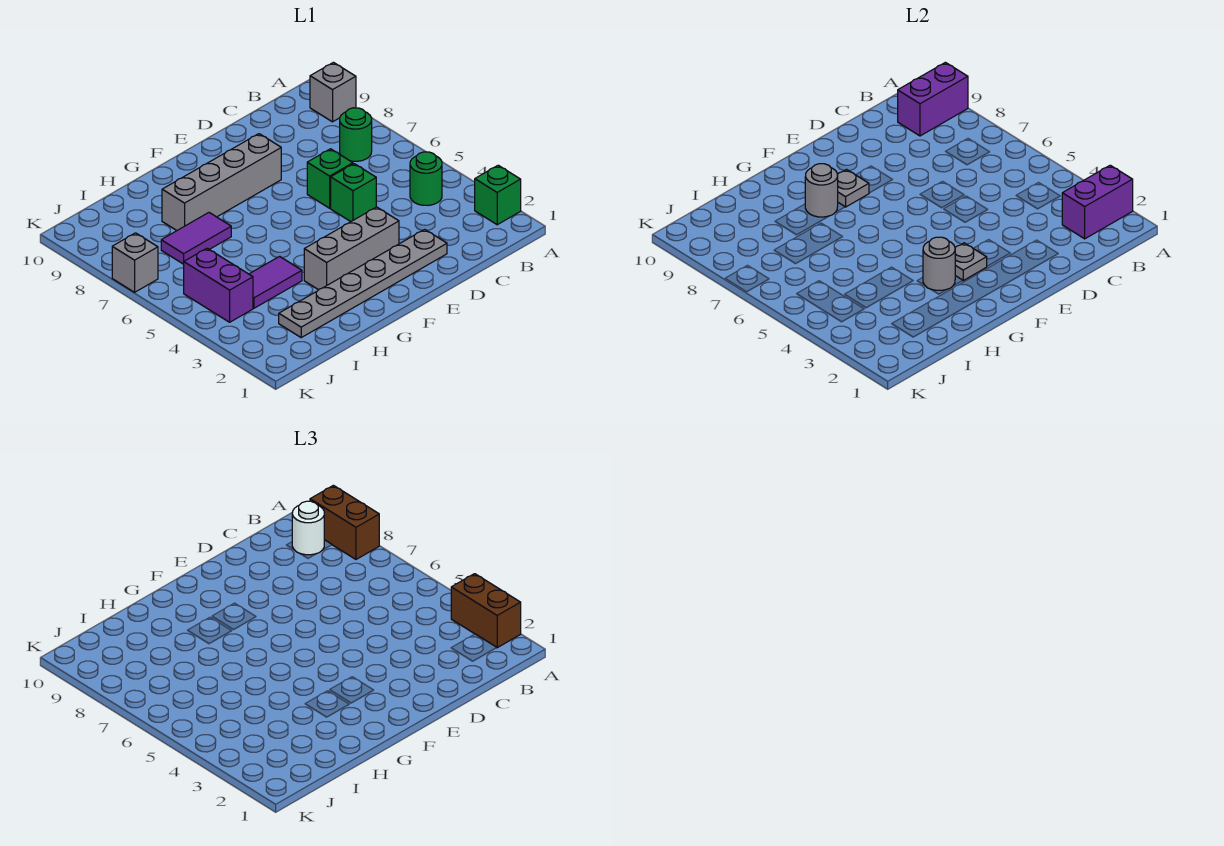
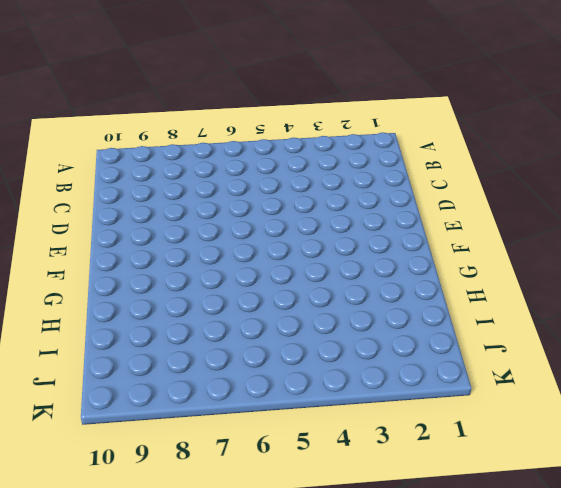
none -> green 1x1 brick [475,165,521,225]
none -> grey 1x1 brick [310,62,356,122]
none -> green 1x1 round brick [410,152,442,205]

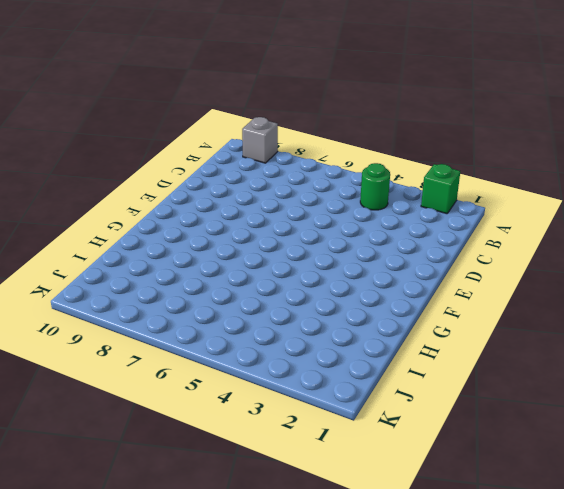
none -> green 1x1 round brick [340,108,372,161]
none -> grey 1x6 plate [279,229,447,337]
none -> green 1x1 brick [331,164,376,222]

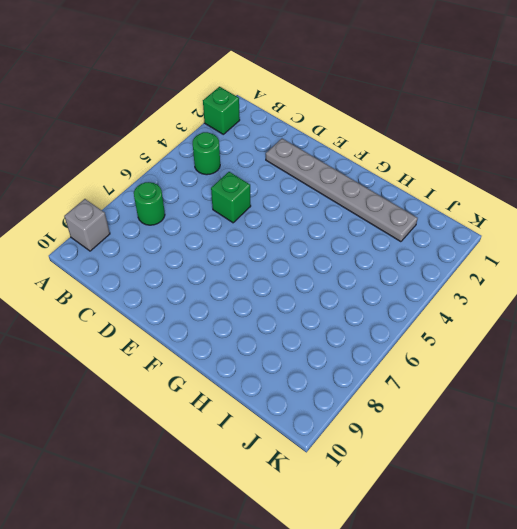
none -> green 1x1 brick [307,149,353,208]
none -> grey 1x3 brick [304,207,399,290]
none -> grey 1x4 brick [162,134,281,230]

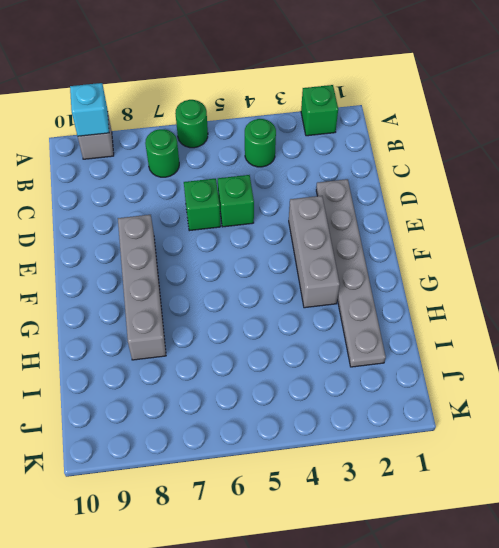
green 1x1 round brick [175,100,208,148] -> none
cyan 1x1 brick [70,83,109,136] -> purple 1x2 brick [898,62,968,136]
none -> purple 1x2 tile [249,256,302,308]
none -> purple 1x2 tile [161,213,231,264]
none -> purple 1x2 brick [184,248,253,322]

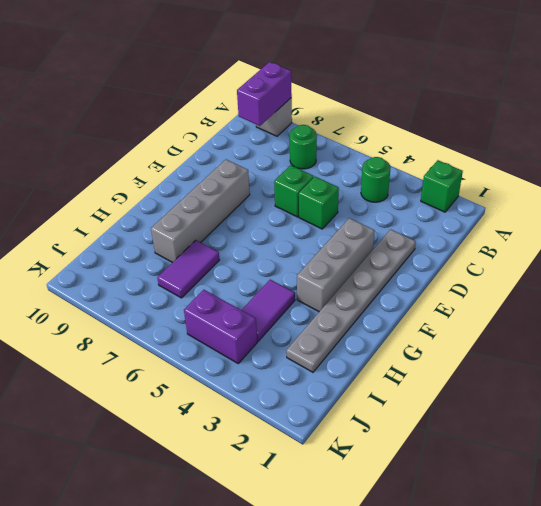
none -> grey 1x1 brick [112,233,158,292]
none -> purple 1x2 brick [1062,165,1133,239]
none -> grey 1x1 plate [955,243,987,280]

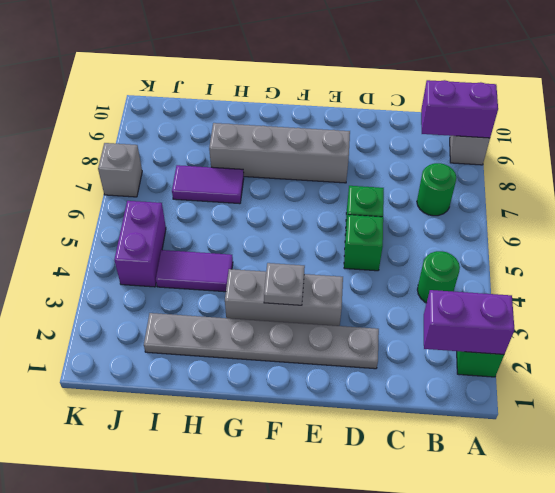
none -> grey 1x1 plate [838,169,869,207]
none -> grey 1x1 round brick [923,237,955,290]
none -> grey 1x1 round brick [805,164,838,217]

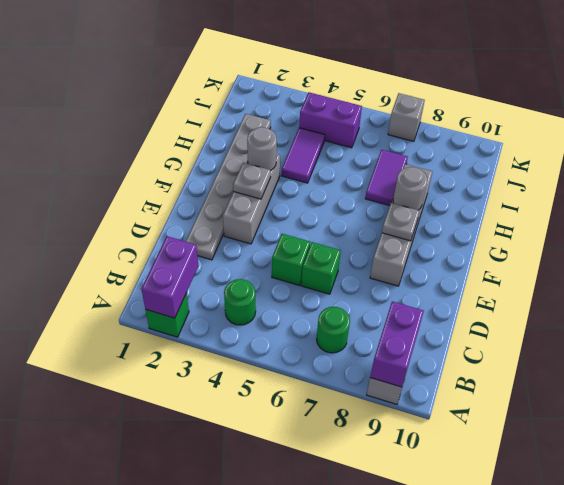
none -> brown 1x2 brick [451,574,521,648]
none -> brown 1x2 brick [310,485,379,559]
none -> white 1x1 round brick [292,501,324,555]

